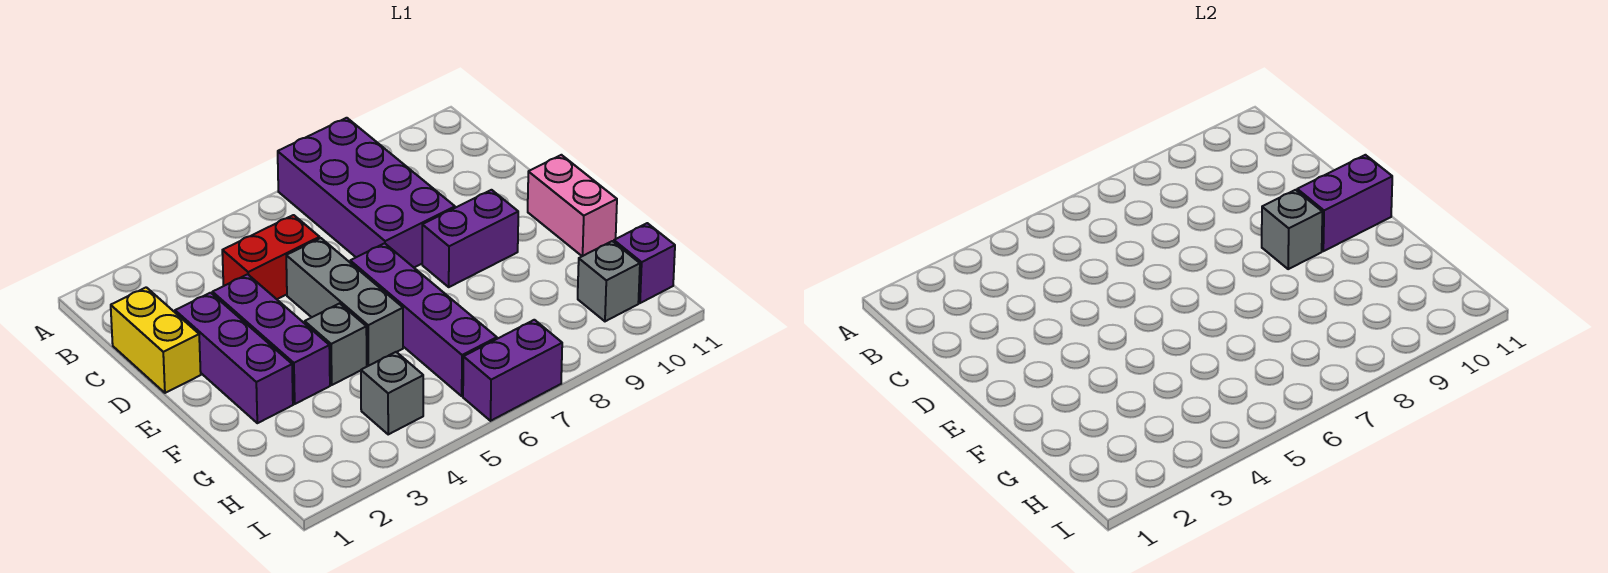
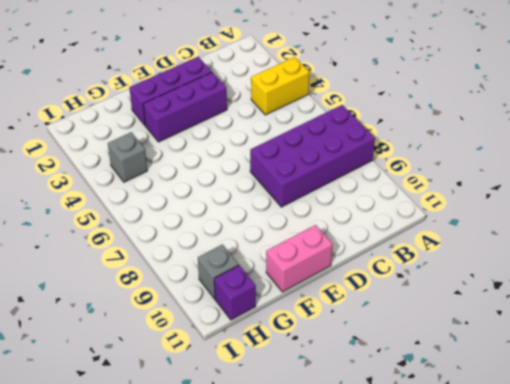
yellow 1x2 brick [251,57,309,115] -> yellow 1x2 brick moved to [111,287,201,393]
none -> red 1x2 brick [222,215,320,299]
none -> grey 1x3 brick [286,238,403,366]
none -> purple 1x4 brick [350,243,497,396]

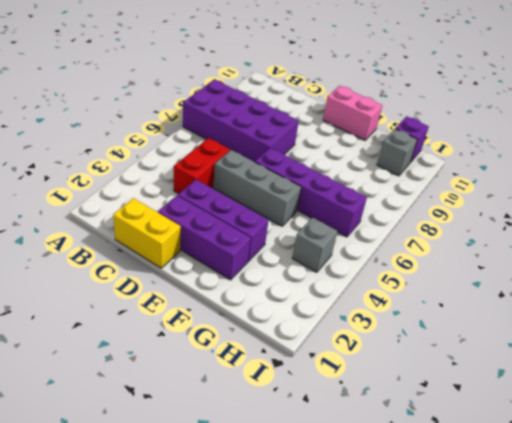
none -> purple 1x2 brick [422,190,518,287]
none -> grey 1x1 brick [305,303,367,385]
none -> purple 1x2 brick [463,320,562,421]

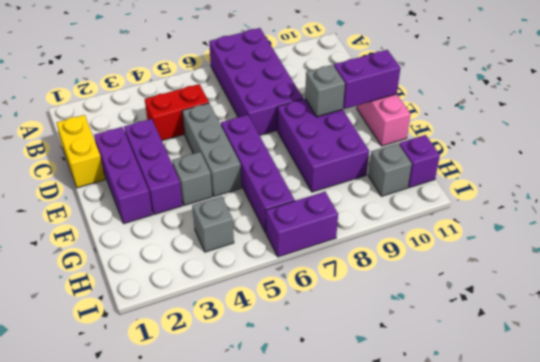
purple 2x3 brick [277,99,369,192] -> purple 1x2 brick [422,190,518,287]

